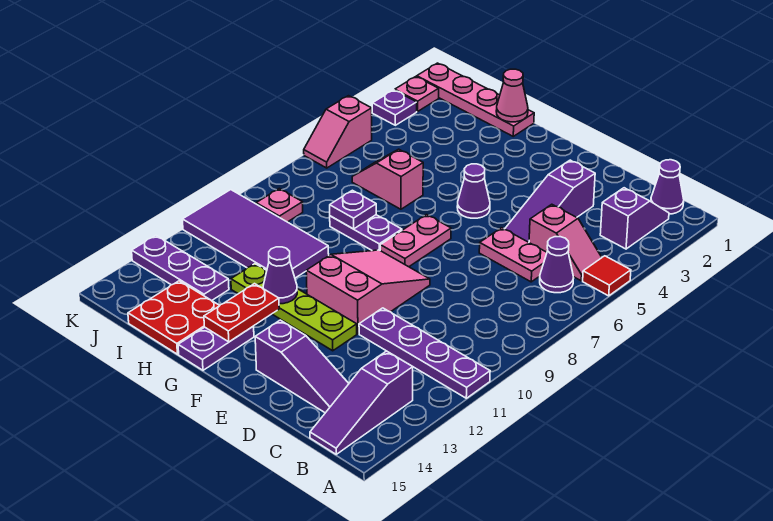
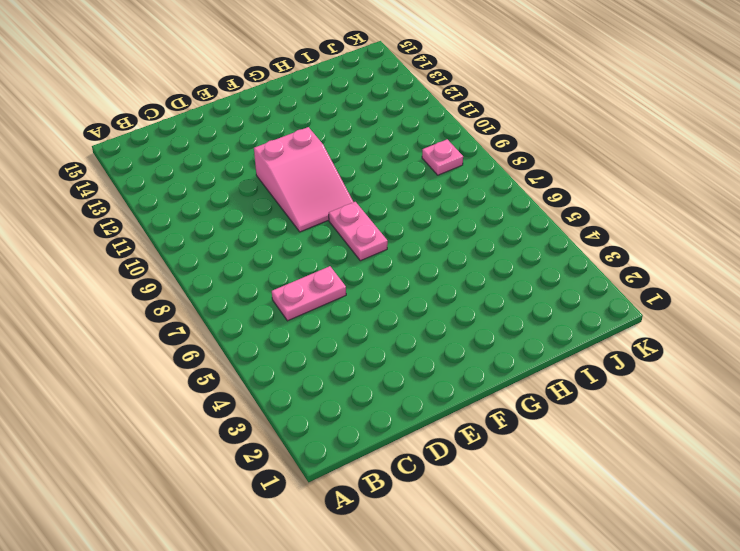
none -> red 1x1 tile [583,256,631,296]
none -> purple 1x4 plate [359,308,490,398]
none -> purple 1x1 cone [651,160,684,214]

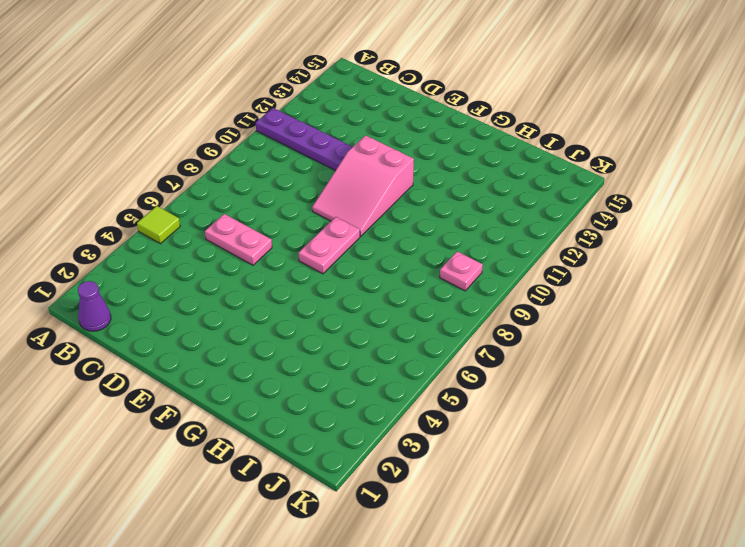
lime 1x1 tile [137,206,180,244] -> red 1x1 tile [583,256,631,296]
none -> purple 1x2 slope [600,188,669,249]
none -> pink 1x2 slope [529,204,602,281]
none -> purple 1x1 cone [540,237,573,293]

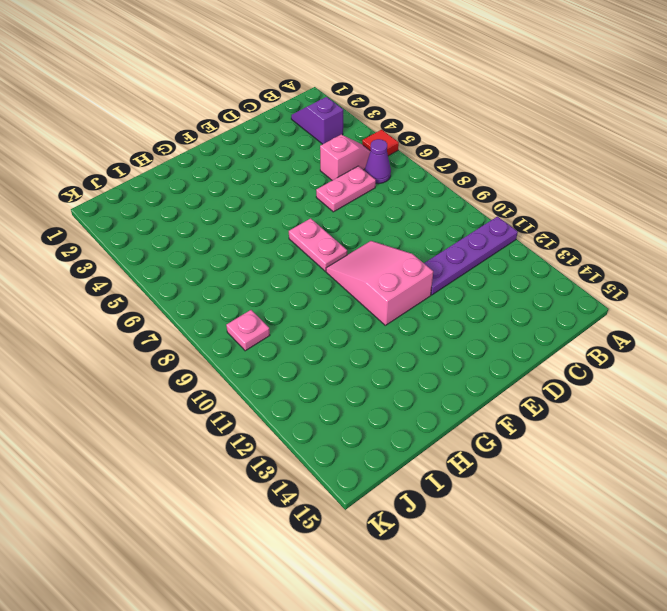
none -> purple 1x1 cone [651,160,684,214]
none -> purple 1x3 slope [310,351,413,454]
none -> purple 1x3 slope [255,320,349,413]

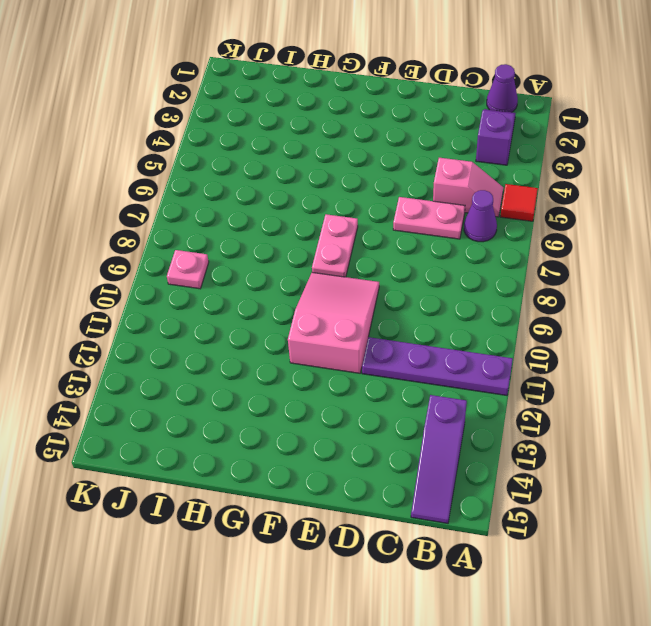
none -> purple 1x3 slope [255,320,349,413]
none -> purple 1x3 slope [505,160,595,242]
none -> lime 1x4 plate [231,264,357,351]

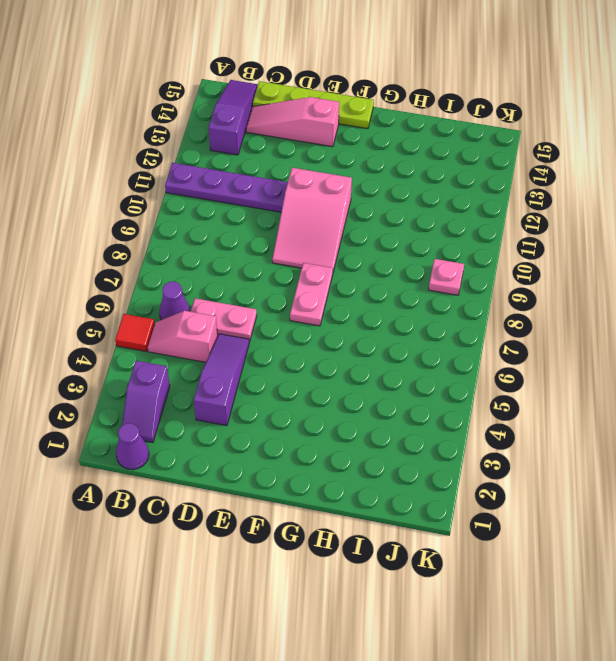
pink 1x3 slope [246,97,339,147] -> purple 1x3 slope [255,320,349,413]
lime 1x4 plate [253,81,374,129] -> lime 1x4 plate moved to [231,264,357,351]
none -> purple 1x1 cone [457,164,490,218]
none -> purple 1x2 plate [330,215,402,251]
none -> purple 1x2 plate [178,326,254,370]

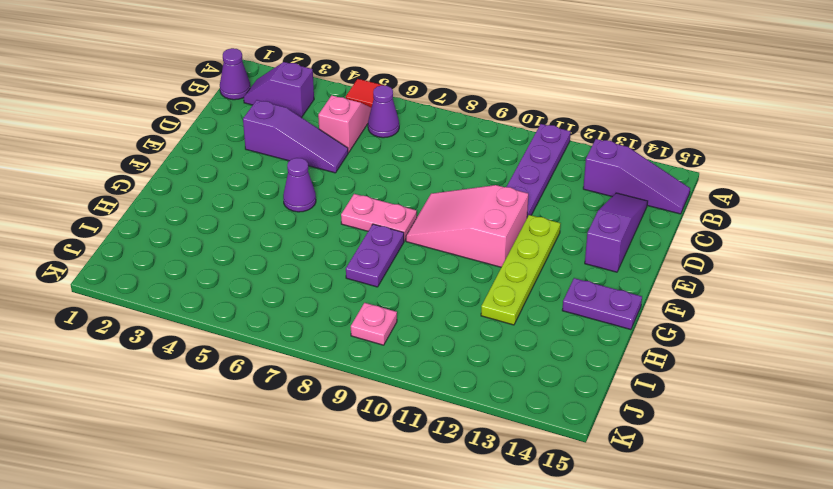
none -> pink 1x2 plate [479,228,547,282]
none -> pink 1x4 plate [417,63,534,136]
none -> pink 1x2 slope [352,149,423,209]

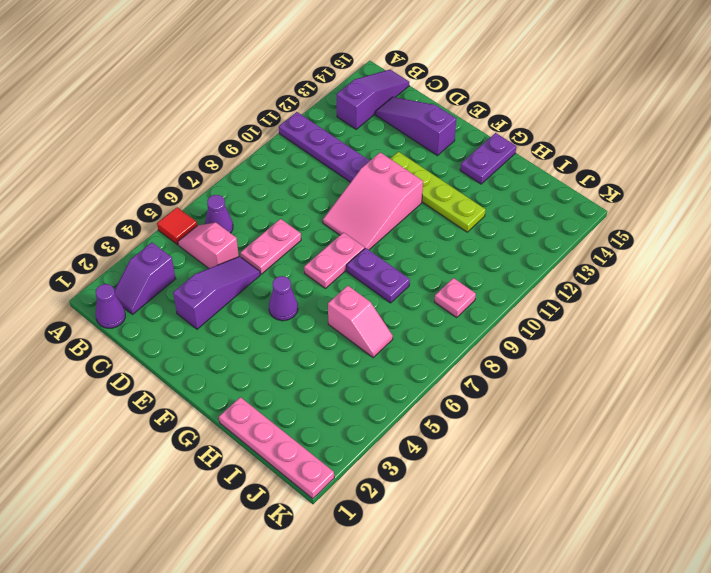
pink 1x2 plate [240,219,301,274] -> pink 1x2 plate turned to [479,228,547,282]
none -> purple 2x4 tile [182,190,329,278]
none -> red 2x2 plate [128,281,220,354]
none -> purple 1x3 plate [132,235,229,301]

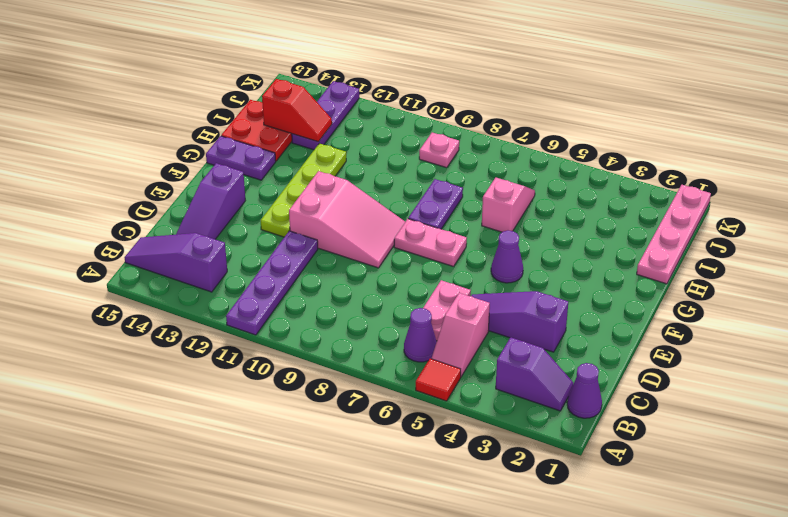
red 1x2 slope [262,79,332,142] -> none
none -> purple 2x4 tile [182,190,329,278]
none -> pink 1x1 plate [395,77,439,112]
none -> purple 1x1 plate [372,90,417,125]

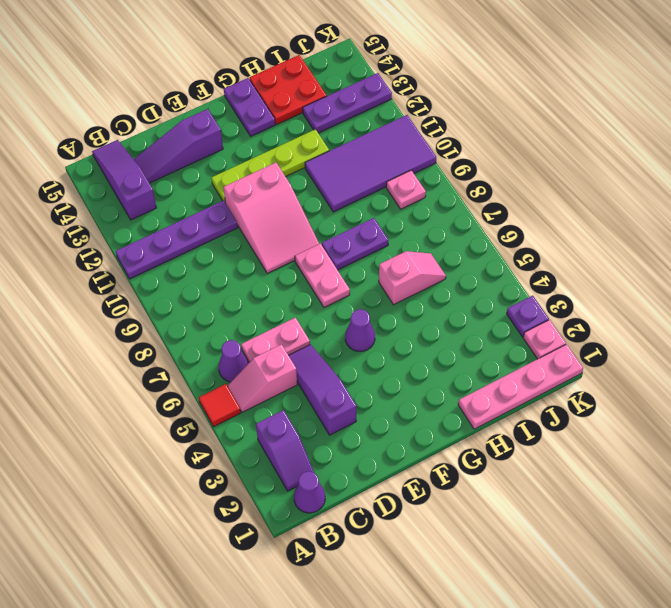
none -> pink 1x2 slope [304,96,372,168]
none -> purple 1x1 cone [263,247,297,304]
none -> red 1x2 plate [204,284,279,342]

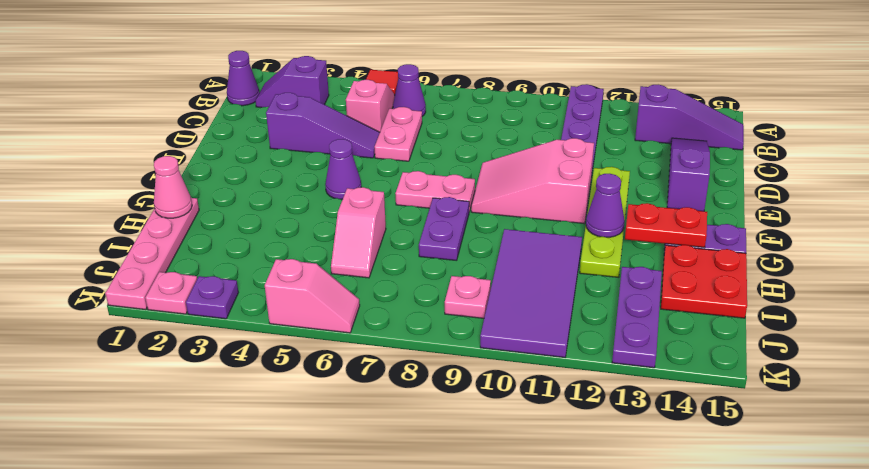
none -> purple 1x1 plate [330,190,376,229]

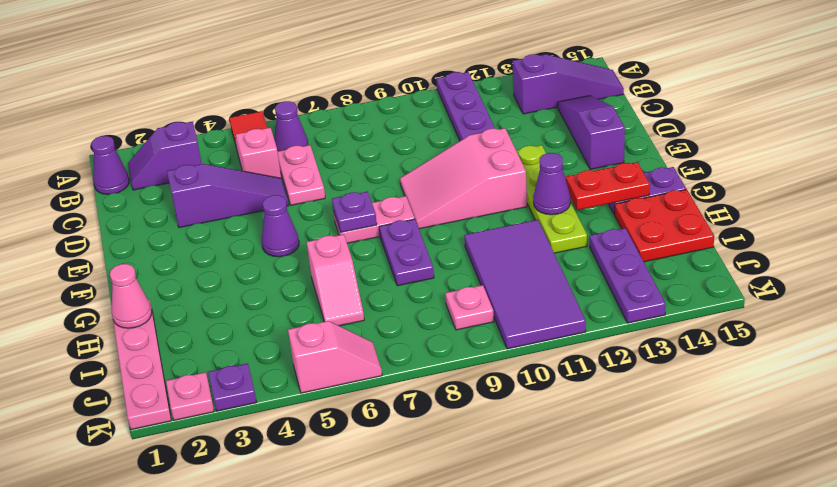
purple 1x1 plate [332,191,377,232] -> purple 1x1 plate moved to [330,190,376,229]

